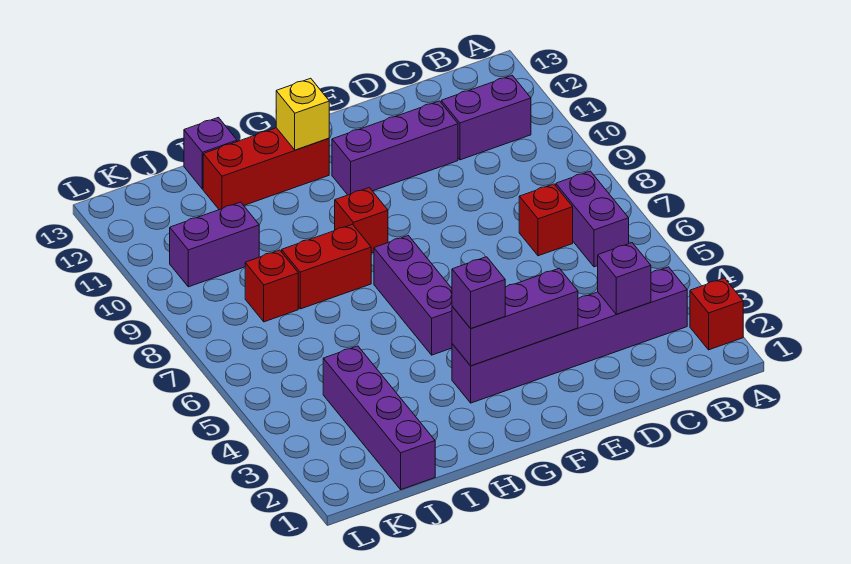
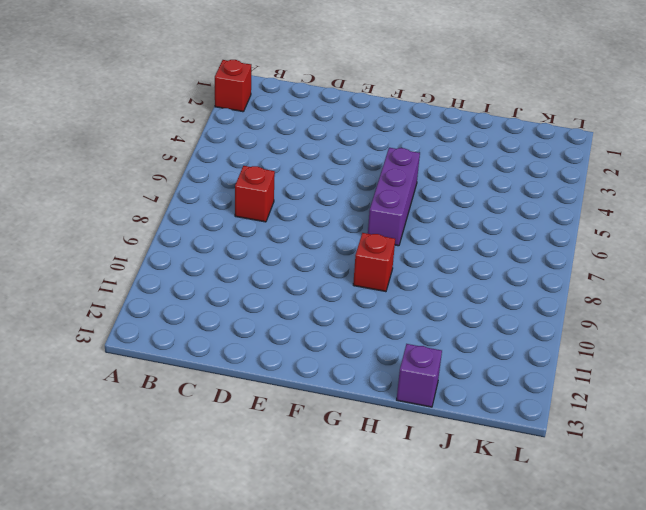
none -> purple 1x6 brick [452,267,687,403]
none -> purple 1x2 brick [556,171,629,267]
none -> purple 1x2 brick [441,75,531,160]

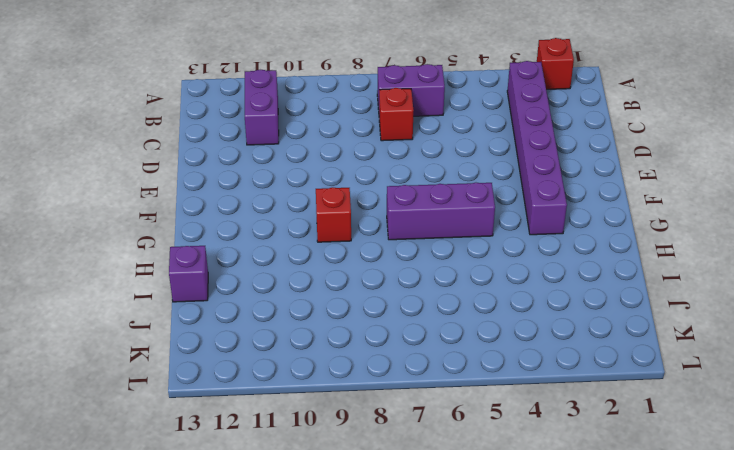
none -> purple 1x3 brick [332,101,458,195]
none -> red 1x3 brick [203,128,329,210]
none -> red 1x2 brick [282,224,371,309]

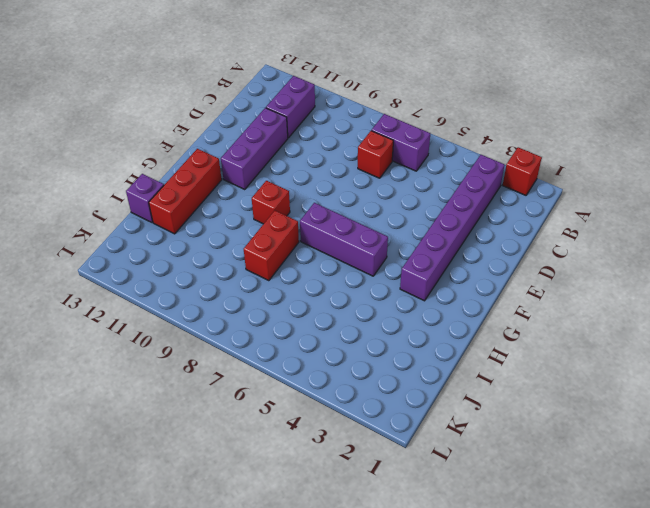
none -> purple 1x4 brick [323,346,435,489]
none -> red 1x1 brick [245,250,298,322]
none -> purple 1x2 brick [170,202,259,287]

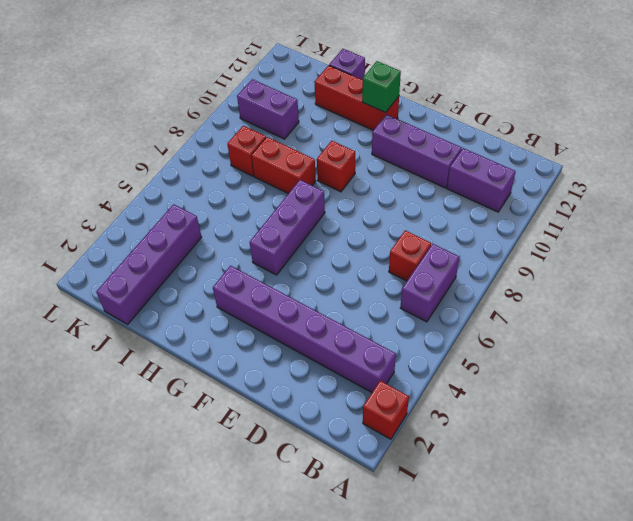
green 1x1 brick [362,61,401,112] -> yellow 1x1 brick [276,78,329,150]
none -> purple 1x1 brick [597,243,651,314]
none -> purple 1x3 brick [452,268,578,366]
none -> purple 1x1 brick [452,257,505,328]

